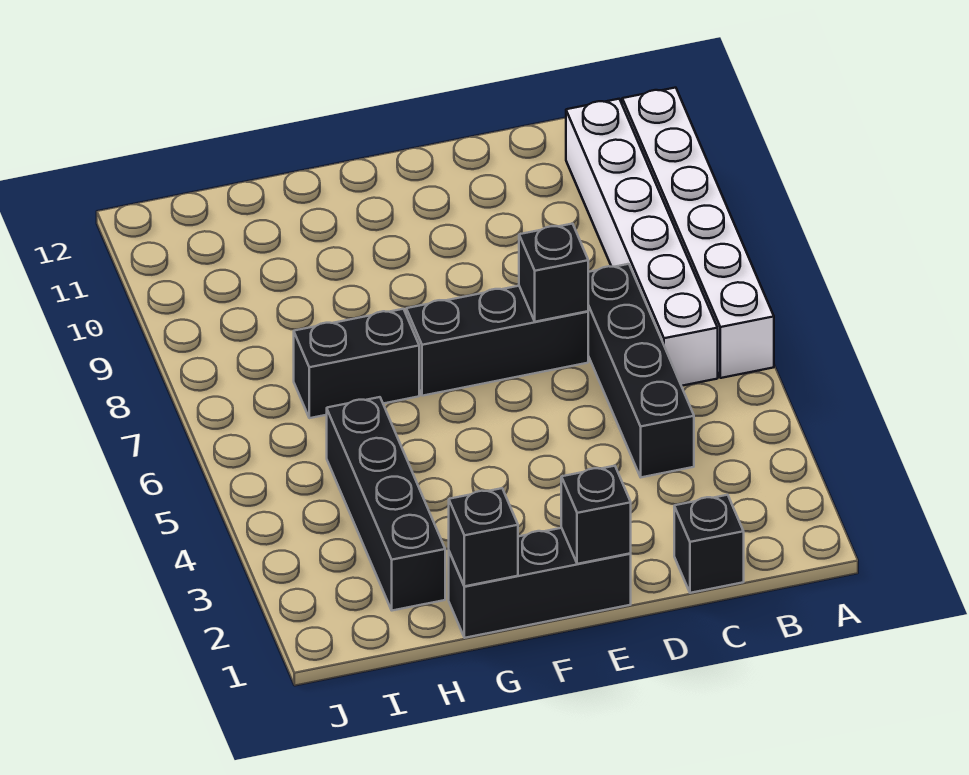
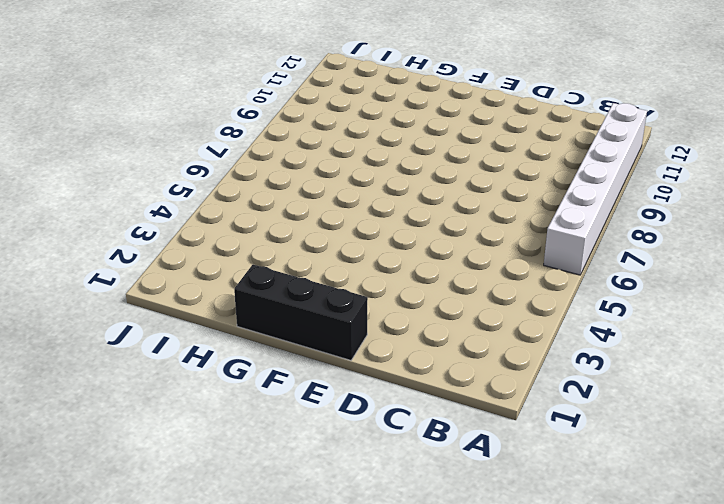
none -> white 1x6 brick [566,99,718,386]
none -> black 1x1 brick [674,495,744,593]

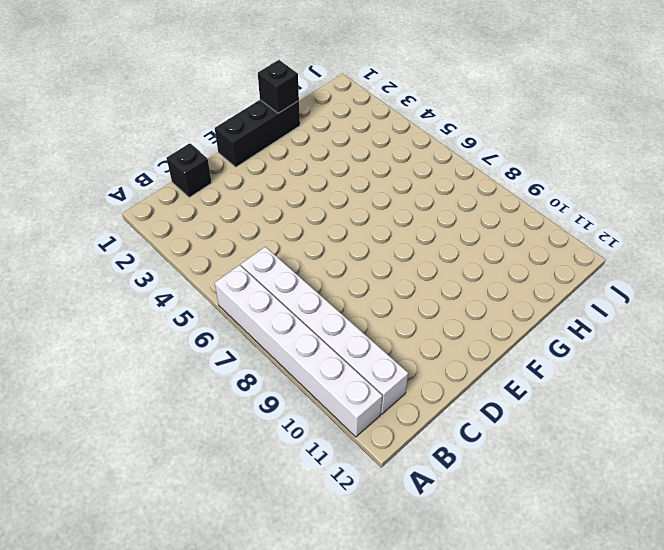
none -> black 1x4 brick [588,264,694,477]
none -> black 1x3 brick [406,286,588,396]

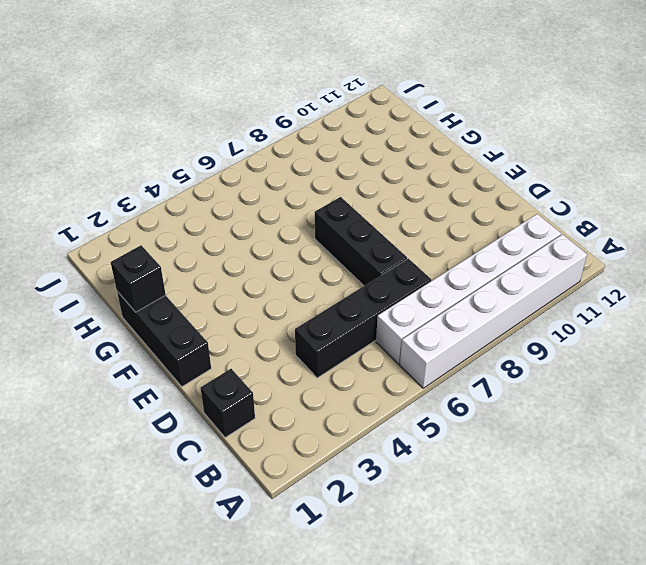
none -> black 1x2 brick [294,309,419,418]
none -> black 1x4 brick [327,397,445,611]

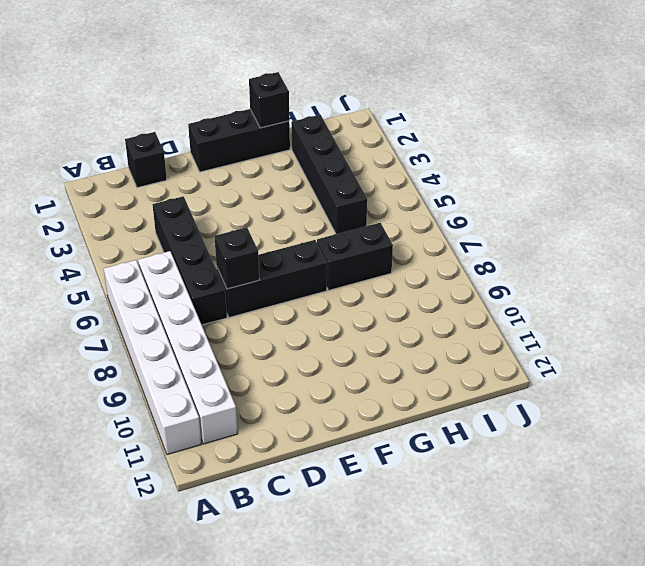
none -> black 1x1 brick [561,466,631,564]

